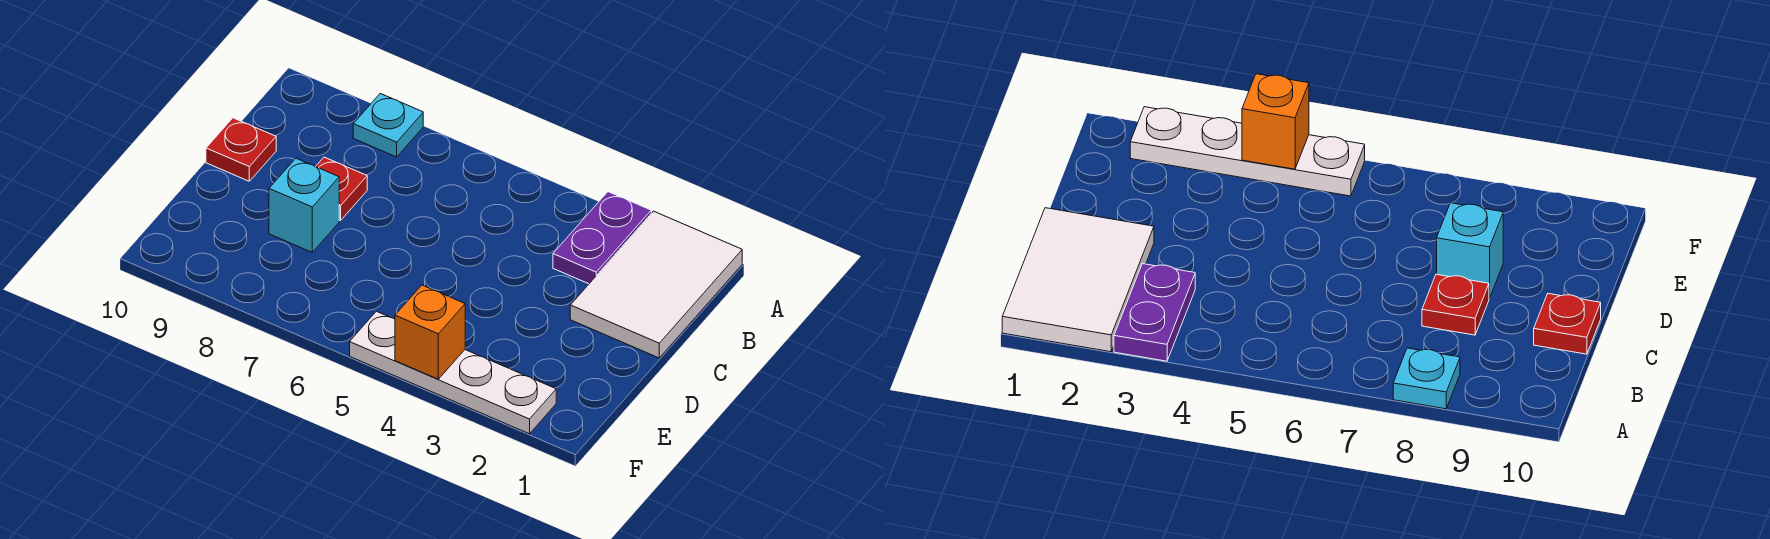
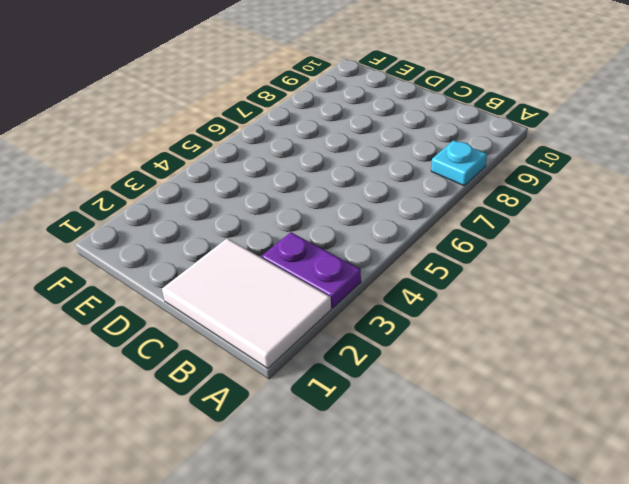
none -> red 1x1 plate [316,157,367,221]
none -> red 1x1 plate [206,118,276,181]

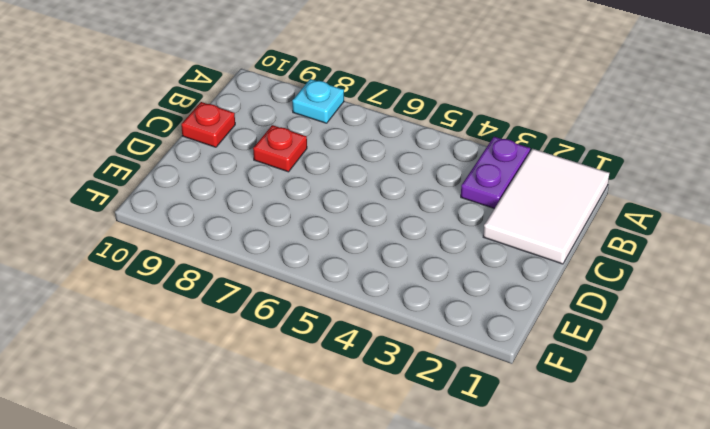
none -> cyan 1x1 brick [269,158,339,252]
none -> white 1x4 plate [350,311,556,434]

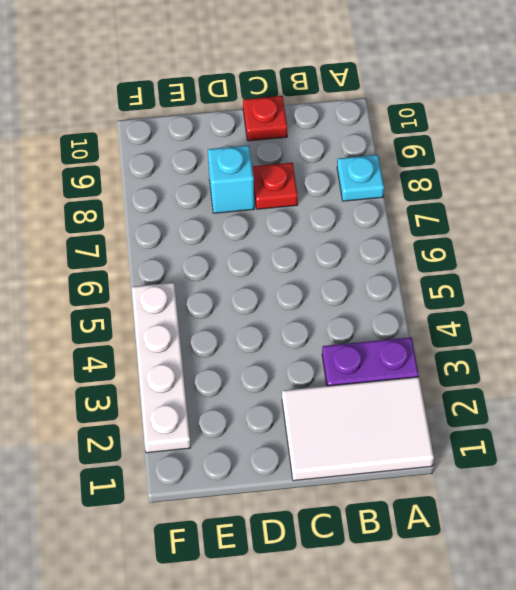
none -> orange 1x1 brick [395,285,465,379]

